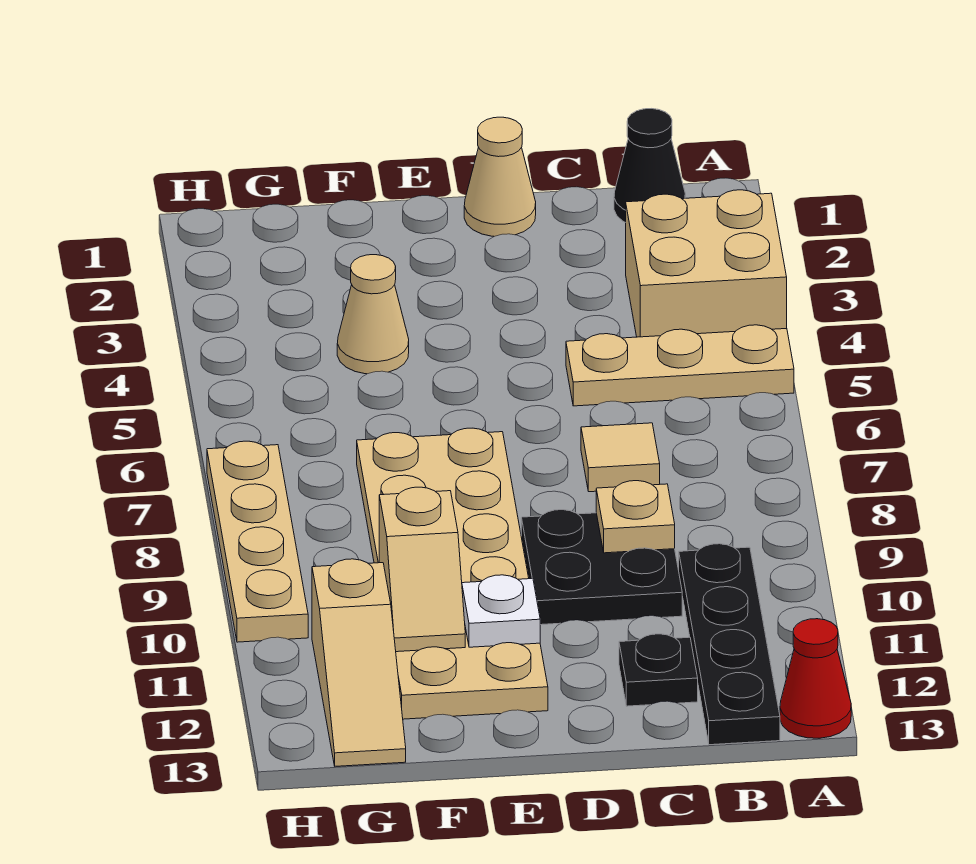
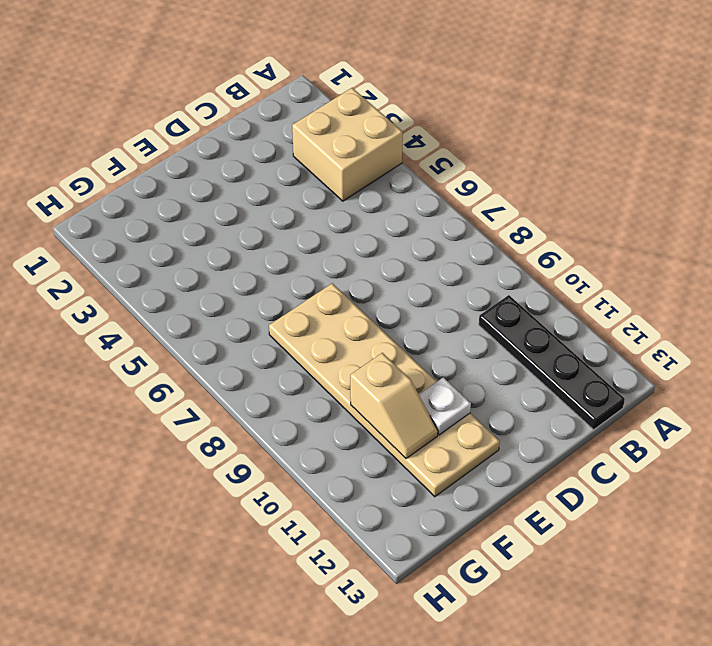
none -> tan 1x3 plate [566,325,794,406]
none -> red 1x1 cone [780,619,851,738]
none -> black 1x1 cone [614,109,685,223]

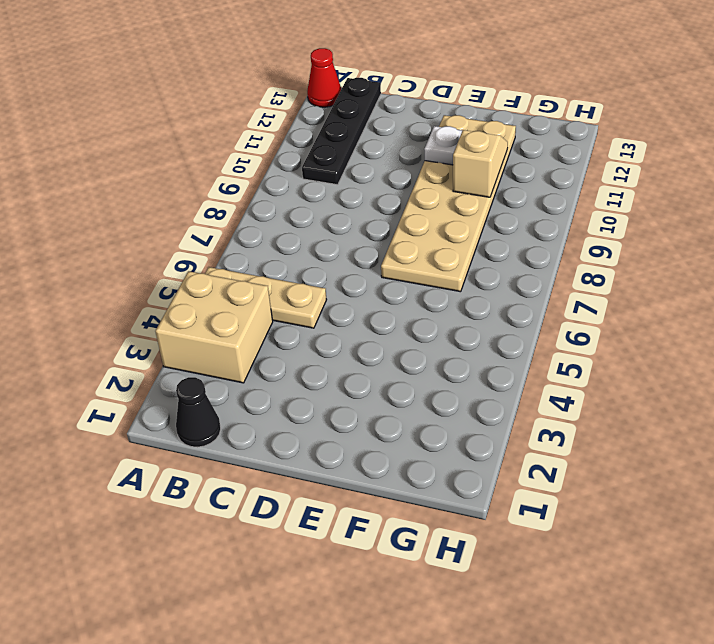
none -> tan 1x1 tile [581,423,660,492]
none -> black 2x2 plate [521,510,682,625]
none -> black 1x1 plate [619,634,698,706]

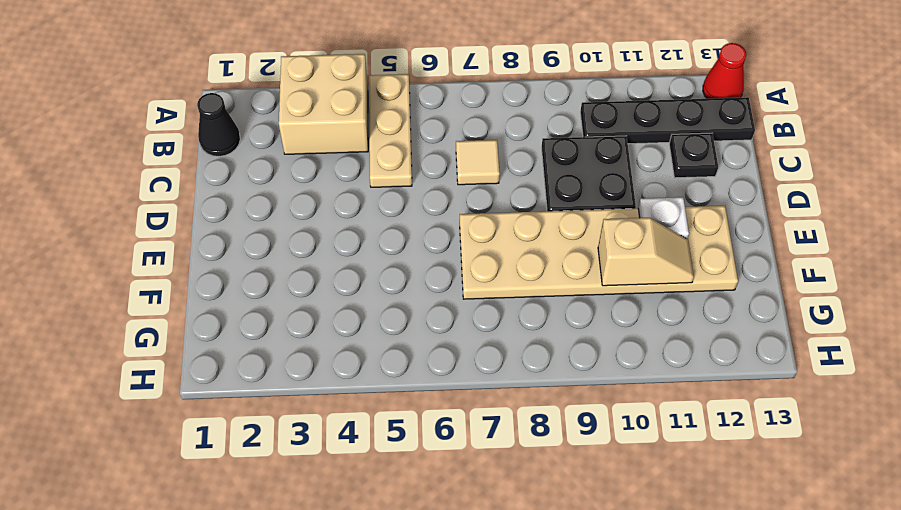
none -> tan 1x1 cone [464,117,536,236]
none -> tan 1x1 cone [337,255,409,374]
none -> tan 1x3 slope [312,559,406,766]

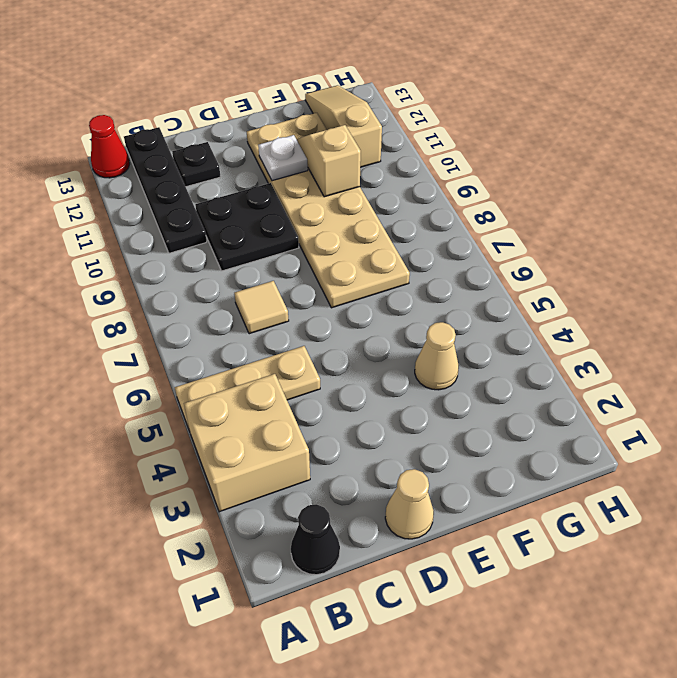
none -> tan 1x4 plate [207,441,308,642]
none -> tan 1x1 plate [596,481,675,553]

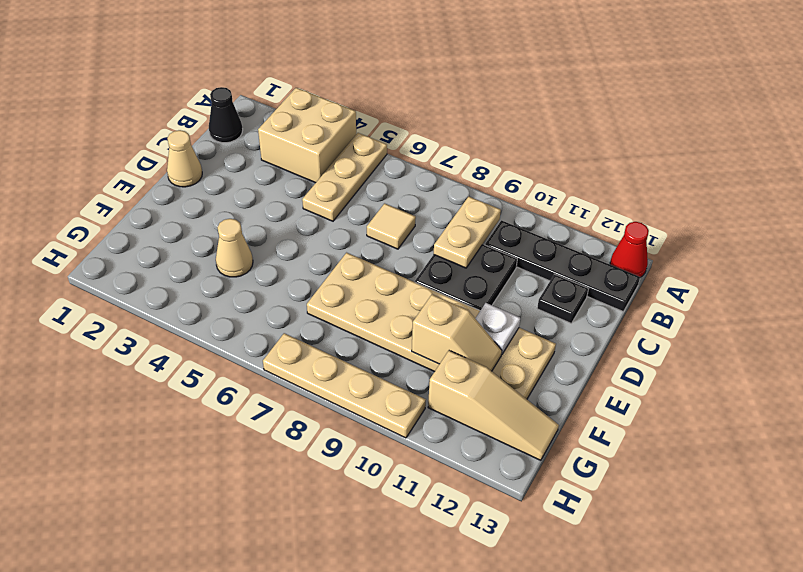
tan 1x2 plate [434,196,501,268] -> tan 1x1 plate [596,481,675,553]

